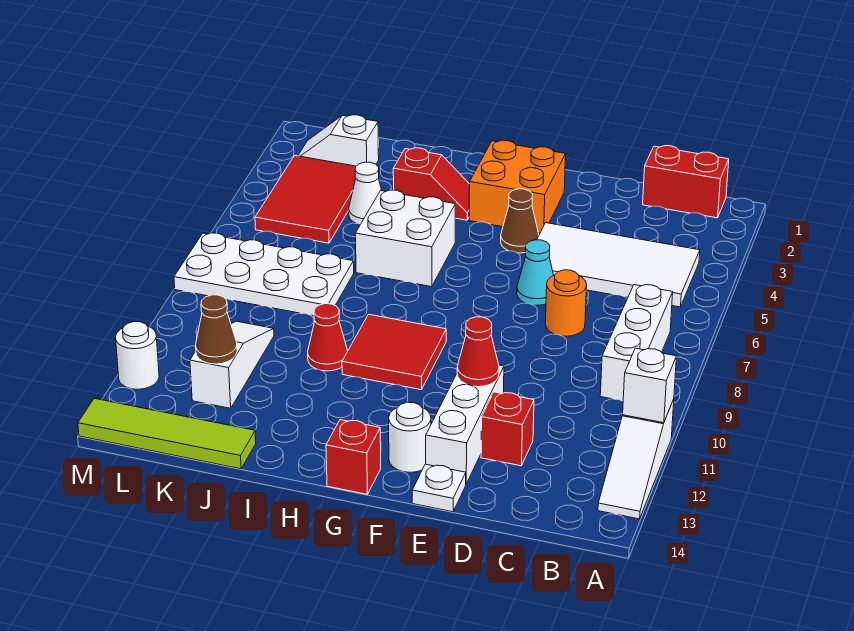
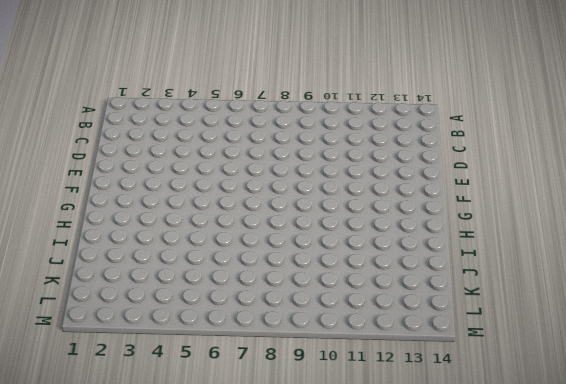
none -> white 1x3 slope [598,399,674,519]
none -> red 1x2 brick [643,146,729,218]
none -> white 2x4 tile [537,223,700,307]

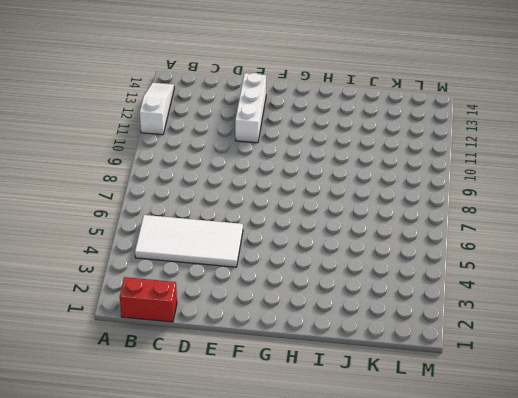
none -> white 1x3 brick [600,285,673,401]
none -> orange 1x1 round brick [545,270,587,336]
none -> red 1x1 brick [481,392,534,466]

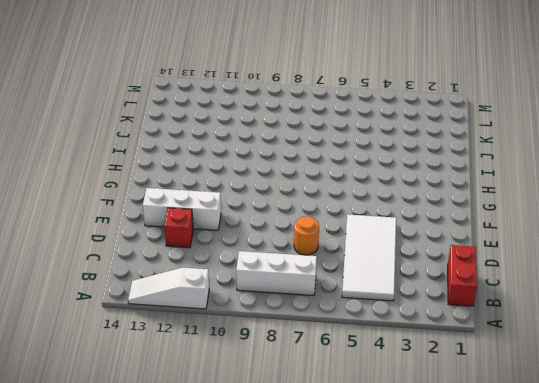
none -> cyan 1x1 cone [517,240,554,305]
none -> white 1x1 plate [412,464,466,512]
none -> orange 2x2 brick [469,140,566,233]

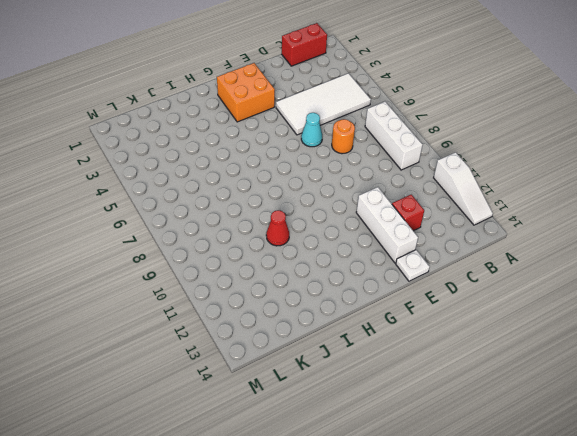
none -> brown 1x1 cone [501,189,539,253]
none -> white 1x1 round brick [389,402,431,472]
none -> red 2x2 tile [342,314,446,390]

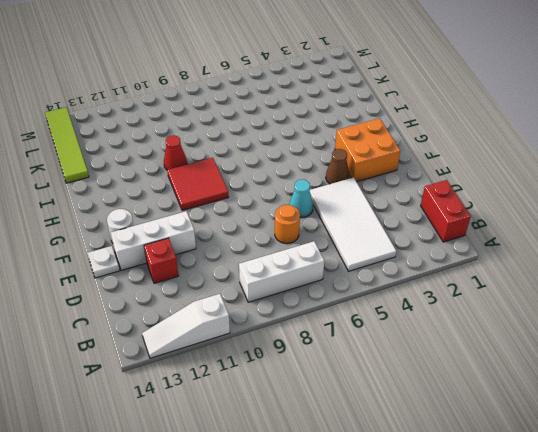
none -> red 1x1 brick [326,420,381,494]
none -> red 1x2 slope [393,148,470,220]
none -> white 2x2 brick [355,190,455,287]

